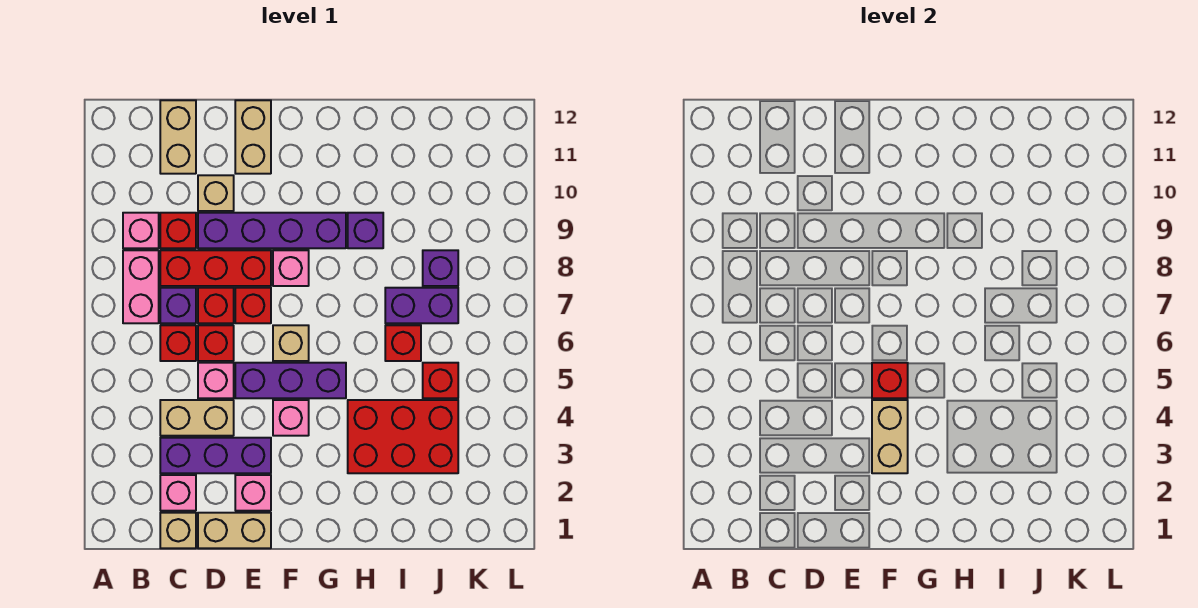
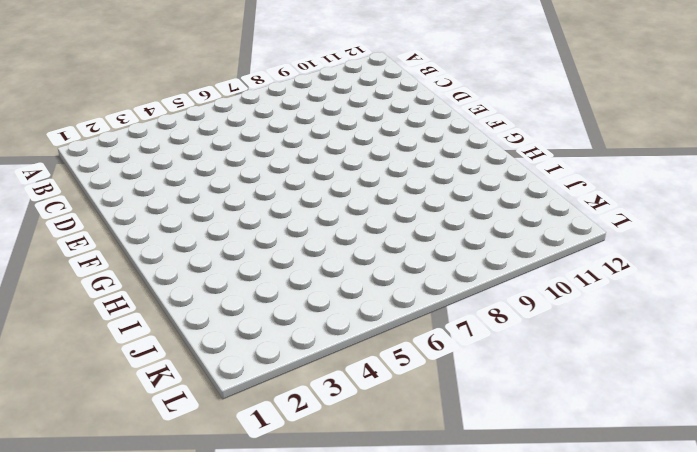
none -> pink 1x2 brick [123,250,159,323]
none -> pink 1x1 brick [123,213,159,248]
none -> tan 1x1 brick [160,513,196,548]
none -> pink 1x1 brick [160,475,196,511]

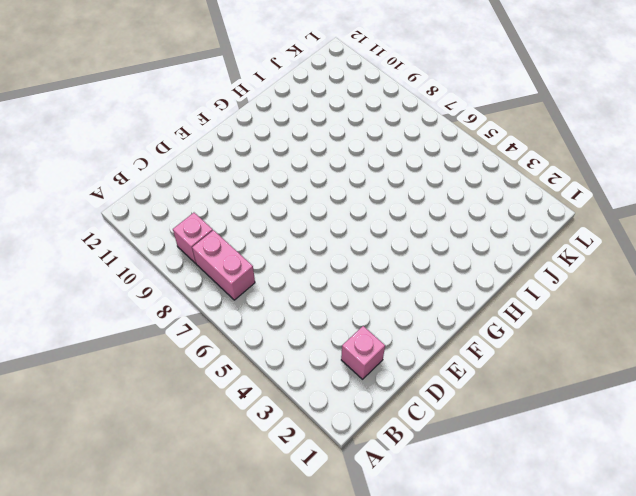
none -> tan 1x1 brick [160,513,196,548]
none -> purple 1x3 brick [160,438,271,473]
none -> tan 1x2 brick [160,400,234,436]
none -> red 1x1 brick [160,325,196,361]

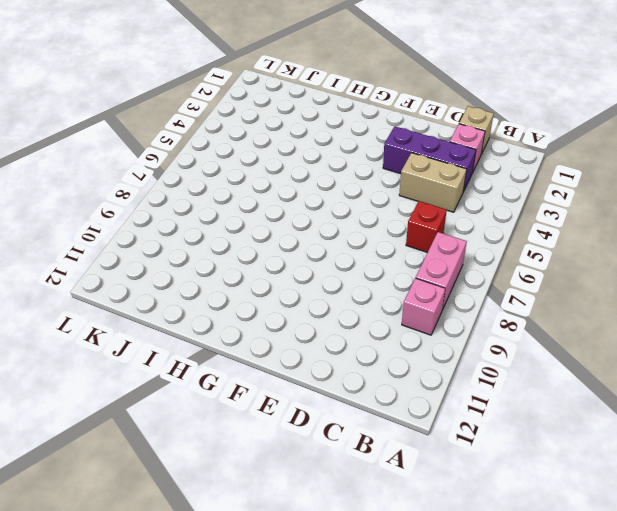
none -> purple 1x1 brick [160,288,196,323]
none -> red 1x3 brick [160,250,271,286]
none -> red 1x1 brick [160,213,196,248]
none -> tan 1x2 brick [160,100,196,174]

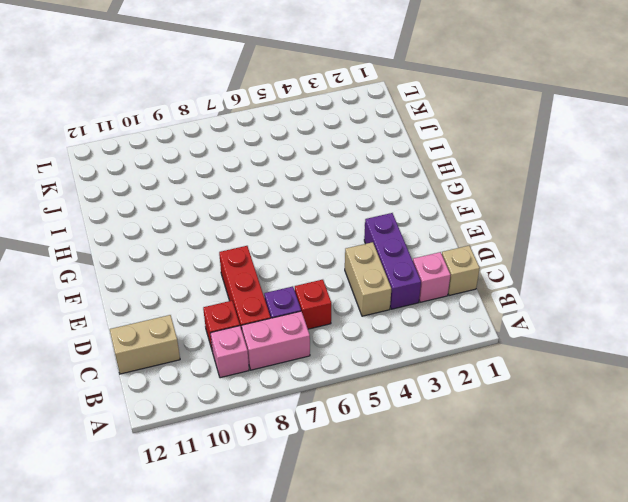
none -> tan 1x2 brick [198,513,271,548]
none -> pink 1x1 brick [198,363,234,398]
none -> red 1x1 brick [198,325,234,361]
none -> red 1x1 brick [198,288,234,323]

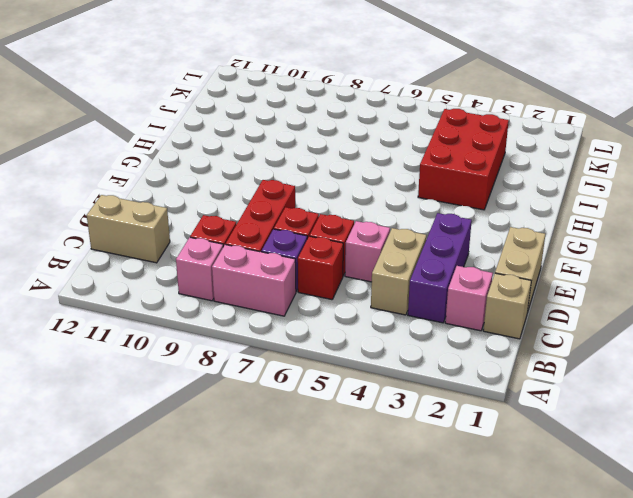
none -> purple 1x4 brick [198,213,346,248]
none -> tan 1x1 brick [198,175,234,211]
none -> pink 1x1 brick [235,475,271,511]
none -> purple 1x3 brick [235,363,346,398]

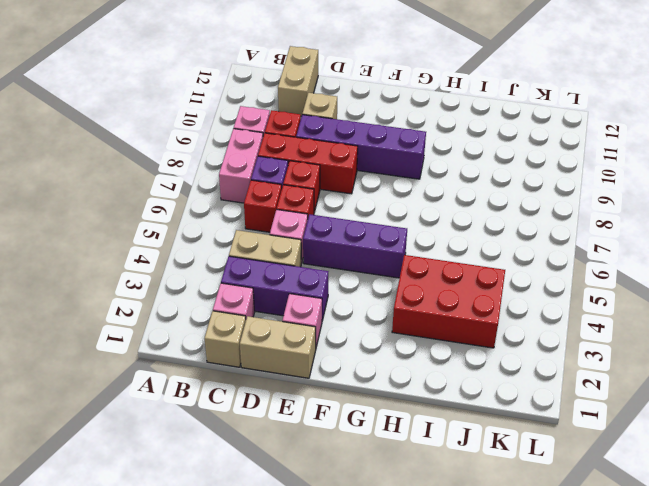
none -> red 1x1 brick [235,288,271,323]
none -> tan 1x2 brick [235,100,271,174]
none -> pink 1x1 brick [273,400,309,436]
none -> tan 1x1 brick [273,325,309,361]

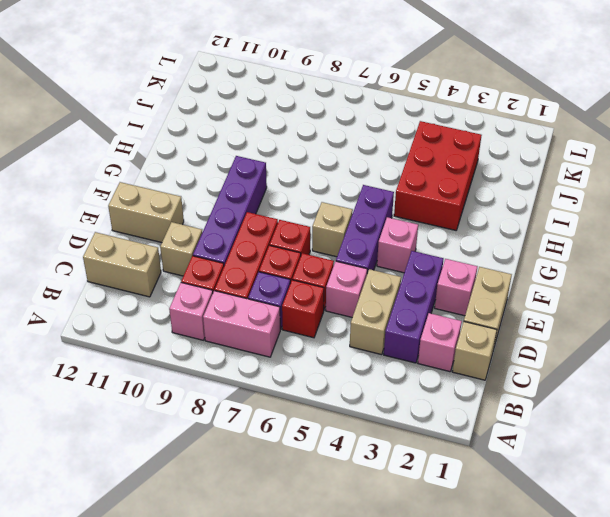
none -> pink 1x1 brick [273,250,309,286]
none -> purple 1x1 brick [348,213,383,248]
none -> red 1x1 brick [385,325,421,361]
none -> purple 1x2 brick [385,288,458,323]

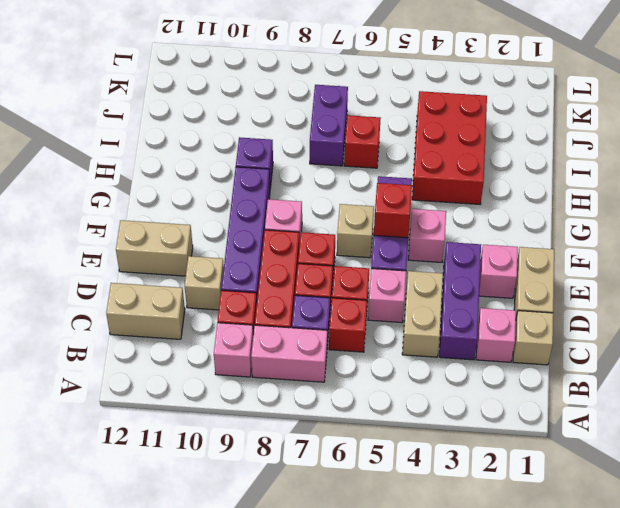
none -> red 1x1 brick [423,363,458,398]
none -> purple 1x1 brick [423,250,458,286]
none -> tan 1x2 brick [872,400,908,473]

